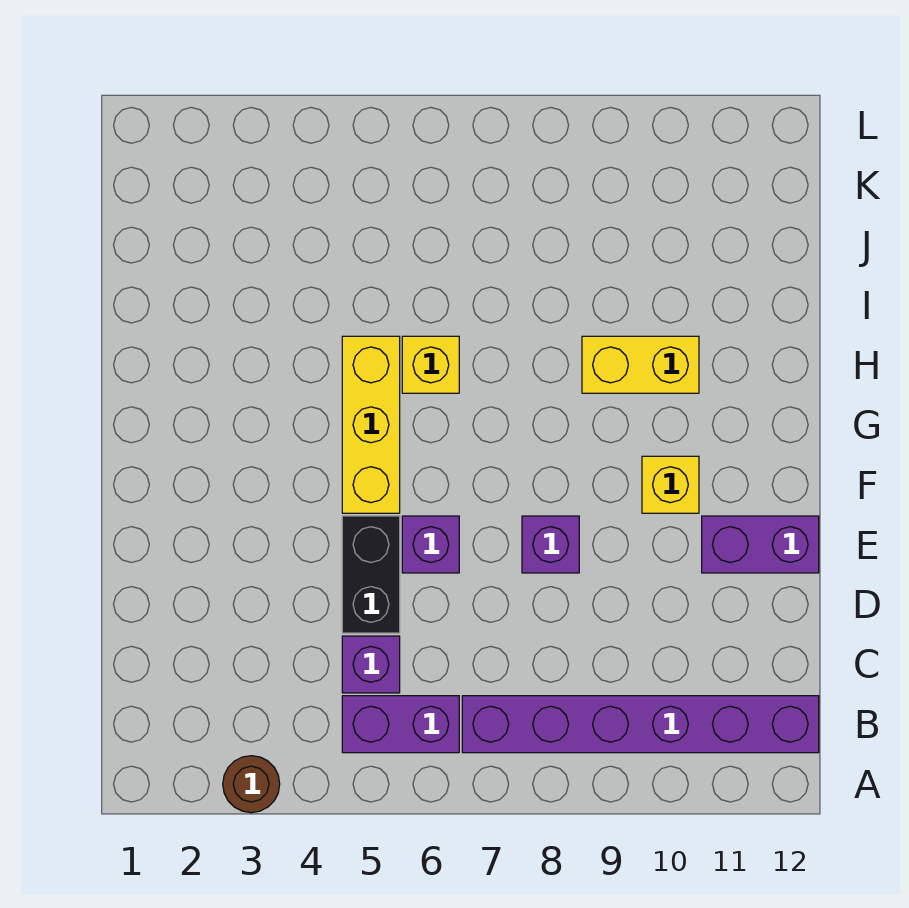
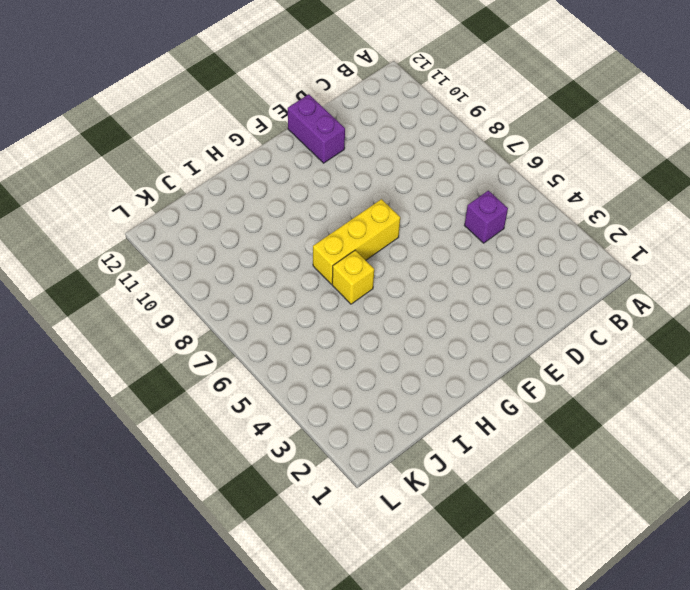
yellow 1x3 brick [313,199,400,284] -> yellow 1x3 brick moved to [342,336,400,513]
none -> brown 1x1 round brick [223,756,280,813]
none -> purple 1x2 brick [342,696,459,753]
none -> purple 1x6 brick [462,696,819,753]

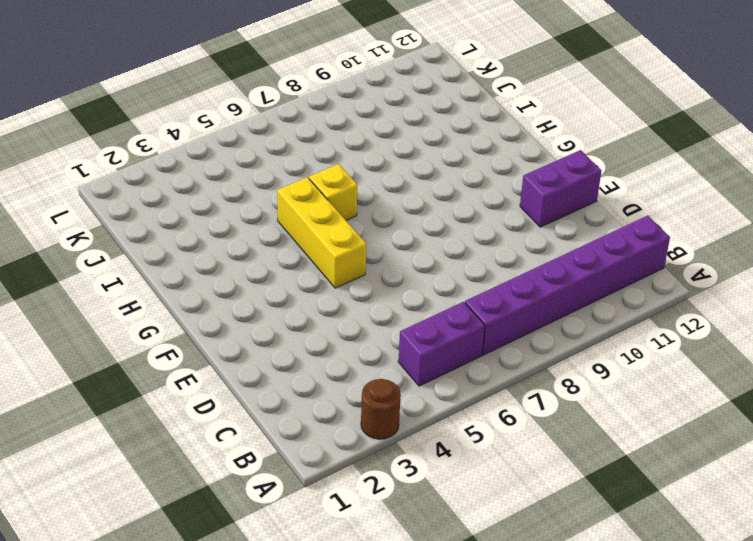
none -> purple 1x1 brick [342,636,400,693]
none -> black 1x2 brick [342,516,400,633]
none -> purple 1x1 brick [402,516,459,573]

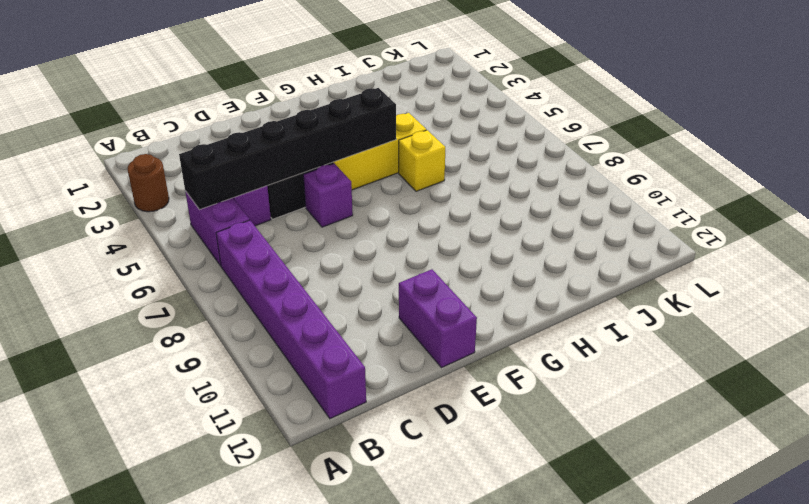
black 1x6 brick [179,88,396,210] -> none
none -> purple 1x1 brick [522,516,579,573]
none -> yellow 1x1 brick [642,456,699,513]
none -> yellow 1x2 brick [582,336,699,393]

